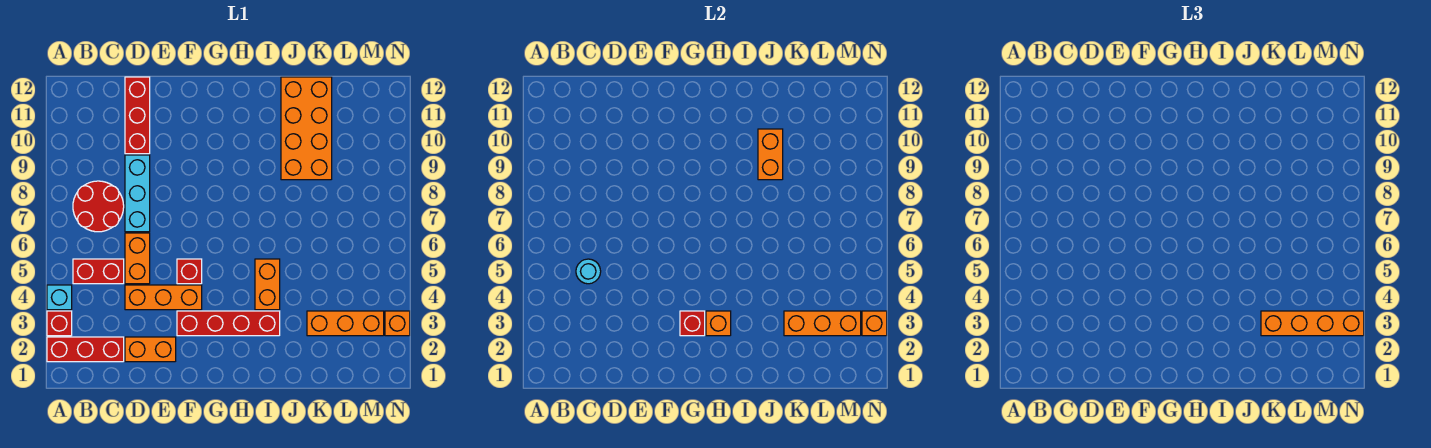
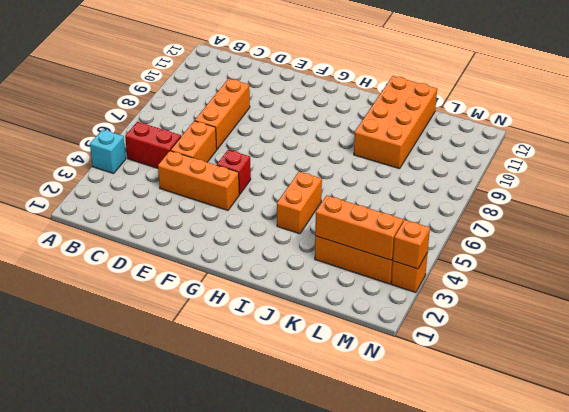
orange 1x3 brick [195,79,250,149] -> cyan 1x3 brick [125,155,150,232]
none -> red 1x3 brick [47,337,124,362]
none -> red 1x1 brick [47,311,72,336]
none -> red 2x2 round brick [73,181,124,232]

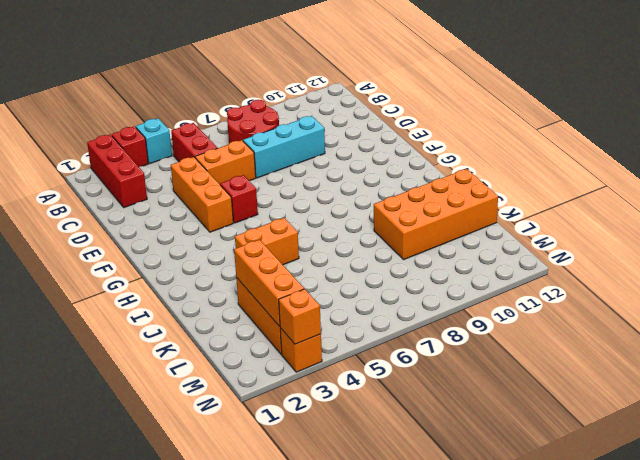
none -> orange 1x2 brick [125,337,176,362]
none -> red 1x3 brick [125,77,150,154]
none -> red 1x4 brick [177,311,280,336]

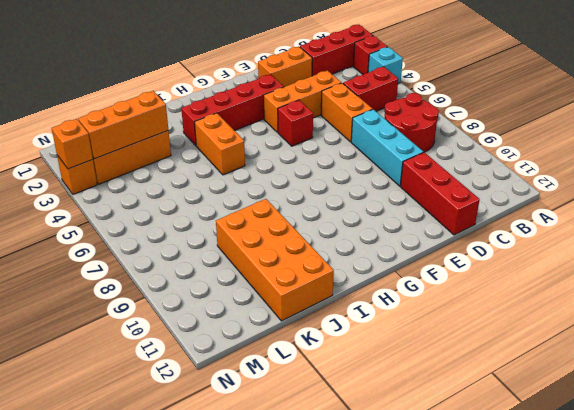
none -> cyan 1x1 round brick [576,259,601,284]
none -> red 1x1 brick [680,311,705,336]
none -> orange 1x1 brick [706,311,731,336]

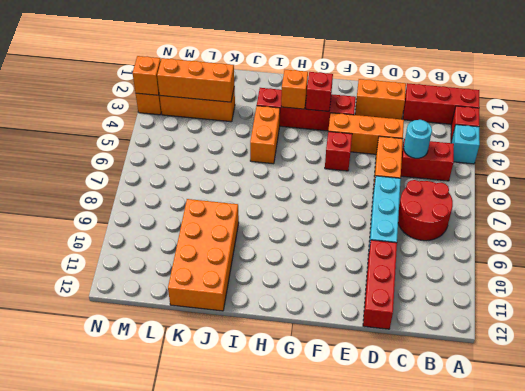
none -> orange 1x2 brick [758,129,783,180]
none -> orange 1x4 brick [1261,311,1364,336]

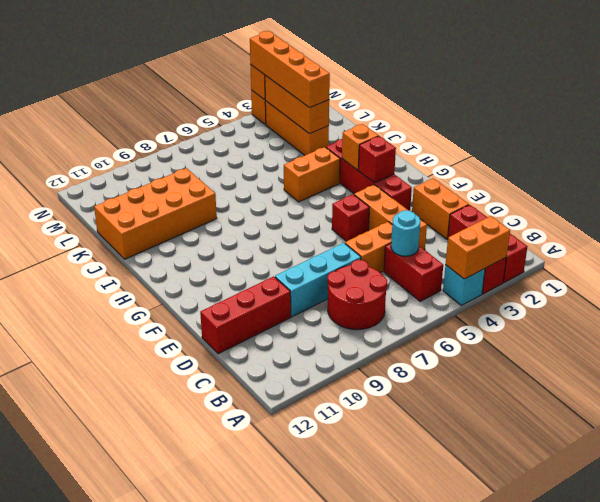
orange 1x2 brick [445,216,510,279] -> orange 1x2 brick moved to [758,129,783,180]

